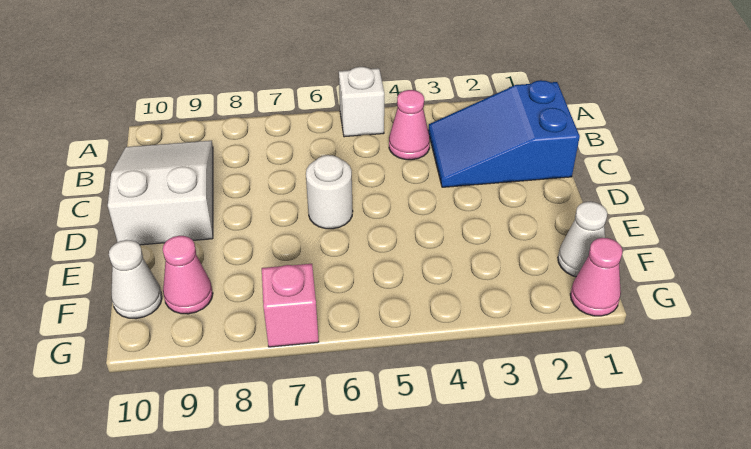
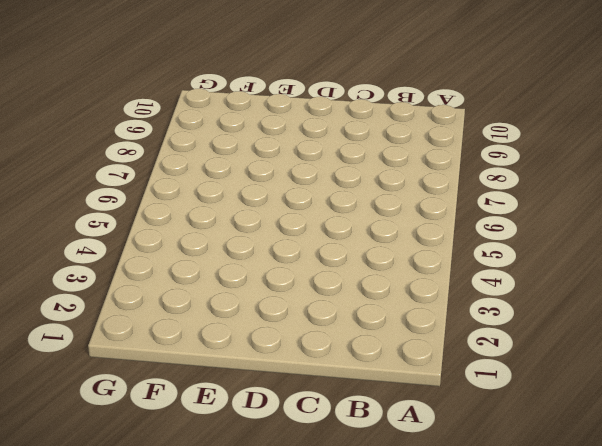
none -> white 1x1 brick [339,67,384,137]
none -> blue 2x3 slope [428,80,580,187]

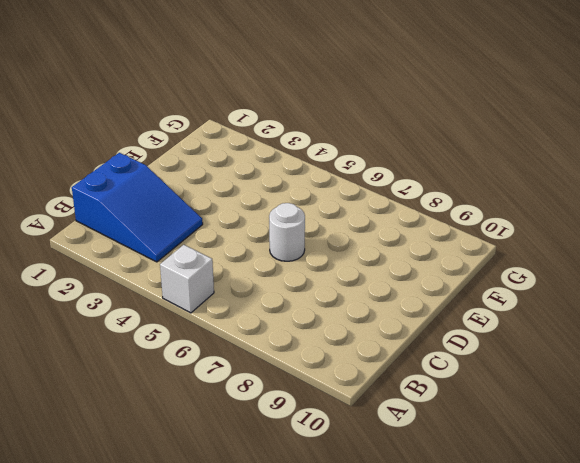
none -> pink 1x1 cone [389,90,430,160]
none -> white 2x3 slope [108,141,213,245]

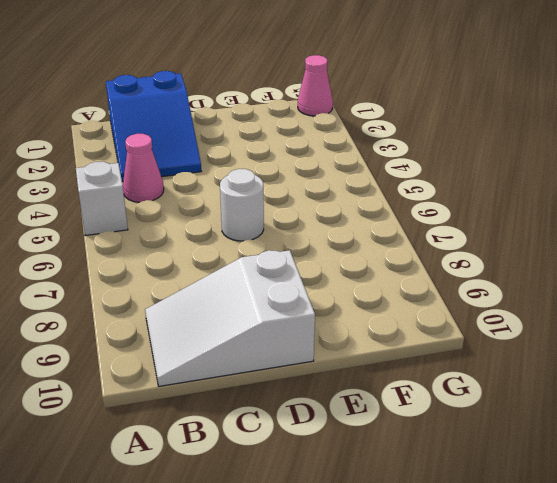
none -> white 1x1 cone [558,202,607,277]
none -> pink 1x1 cone [163,236,213,314]

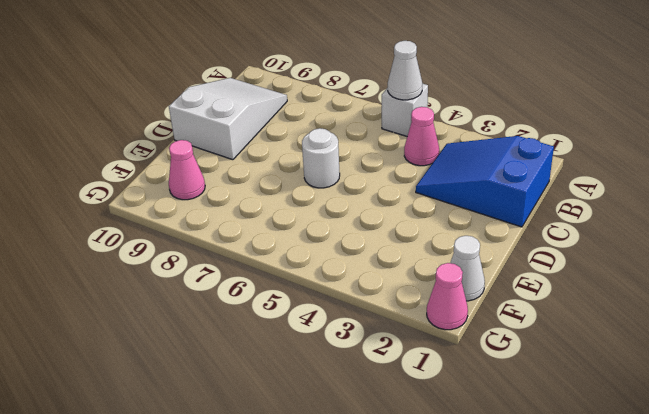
white 1x1 cone [388,41,422,100] -> white 1x1 cone moved to [109,240,162,319]
none -> pink 1x1 brick [262,264,319,347]

